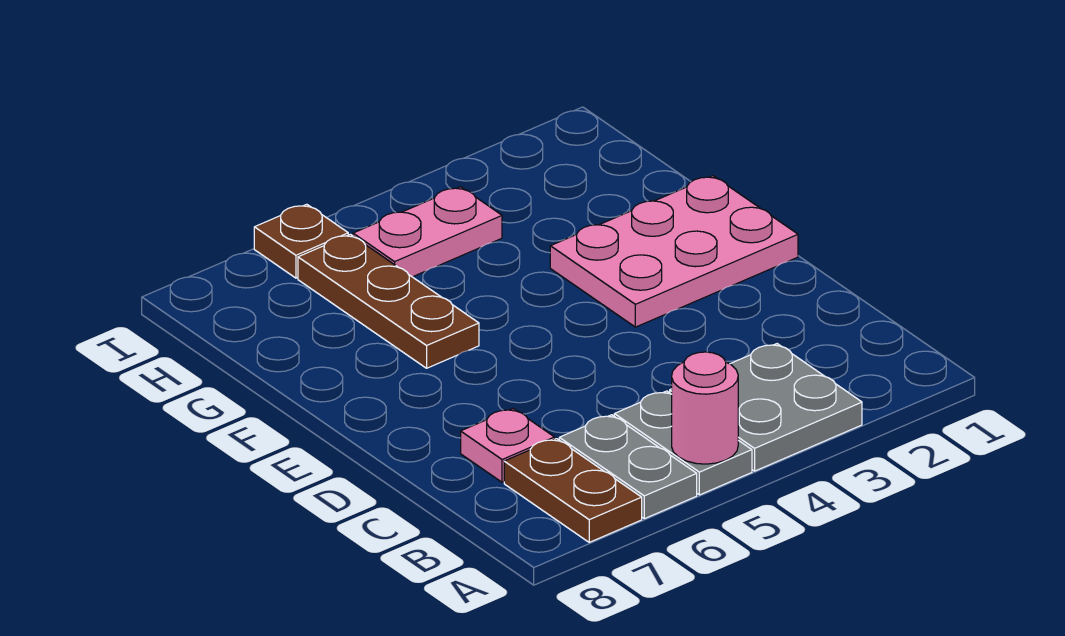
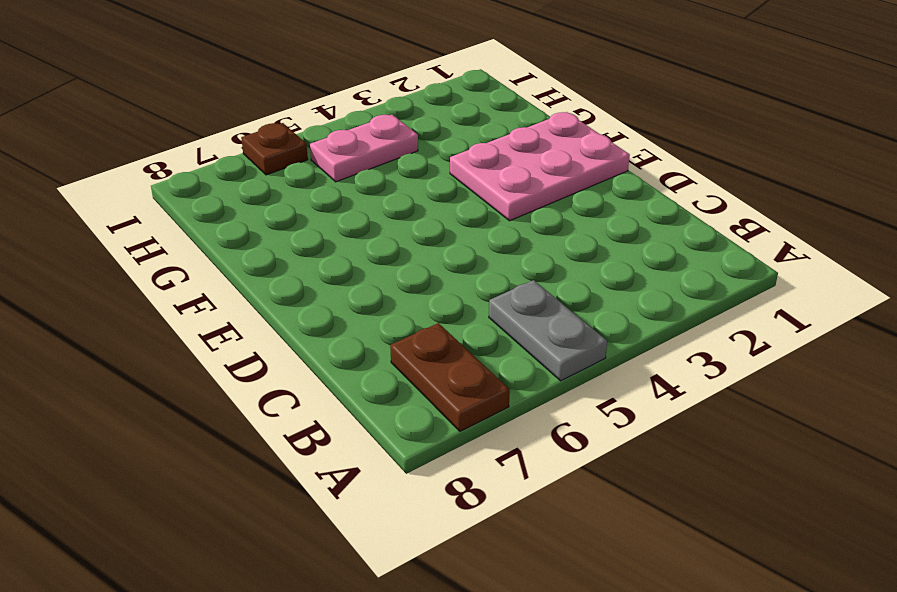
none -> grey 2x2 plate [670,344,862,471]
none -> grey 1x2 plate [559,415,697,519]

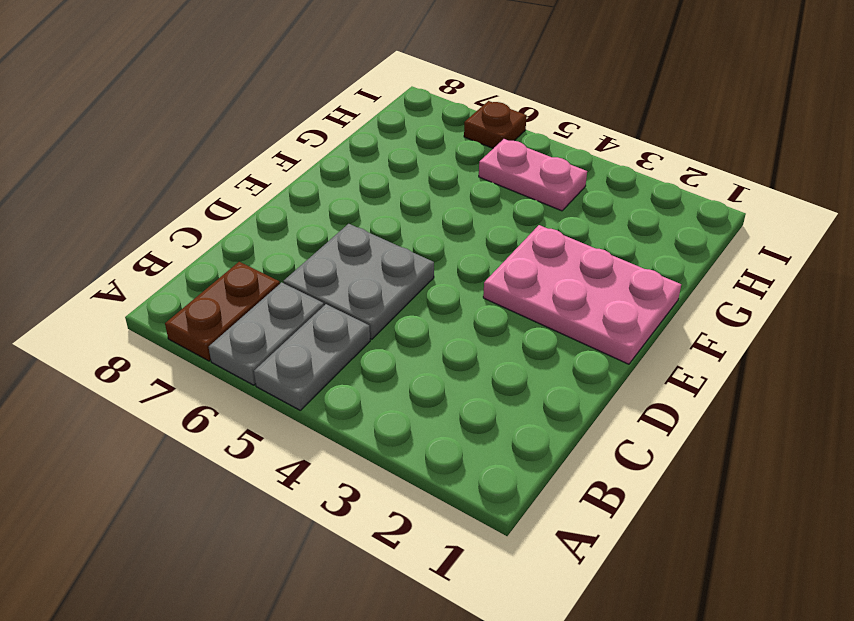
grey 2x2 plate [283,224,434,339] -> grey 2x2 plate moved to [670,344,862,471]
none -> pink 1x1 plate [461,409,555,482]
none -> brown 1x3 plate [298,234,479,368]

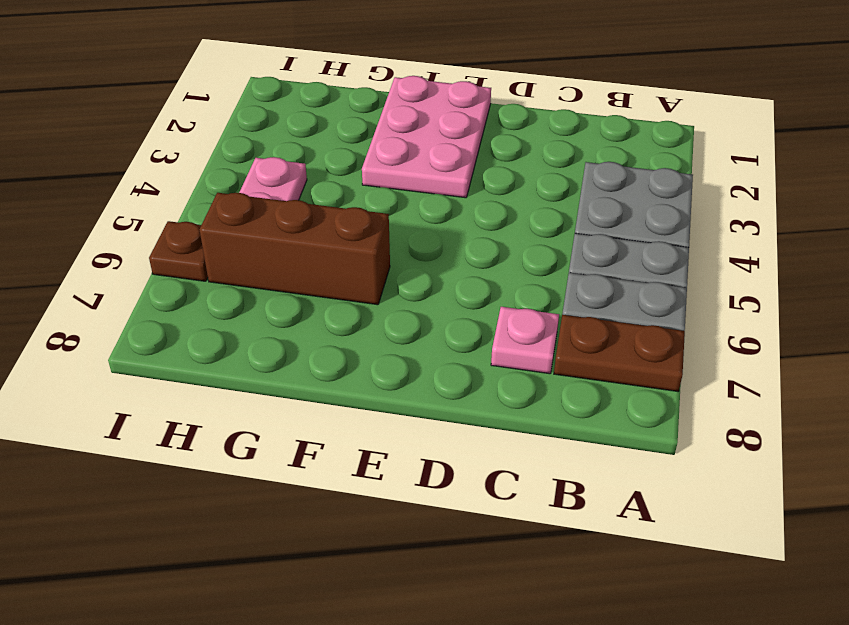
brown 1x3 brick [199,193,390,305] -> brown 1x3 plate [298,234,479,368]
none -> pink 1x1 round brick [672,352,738,464]

